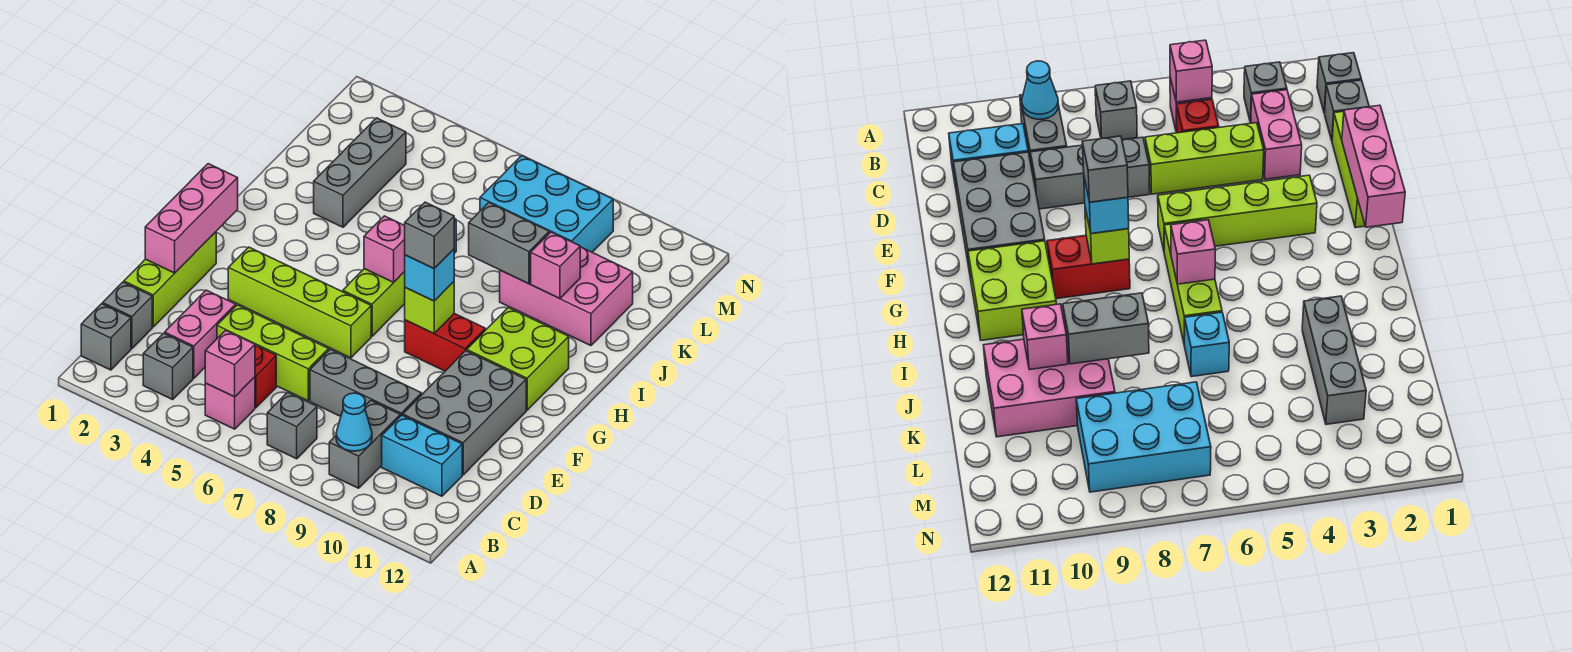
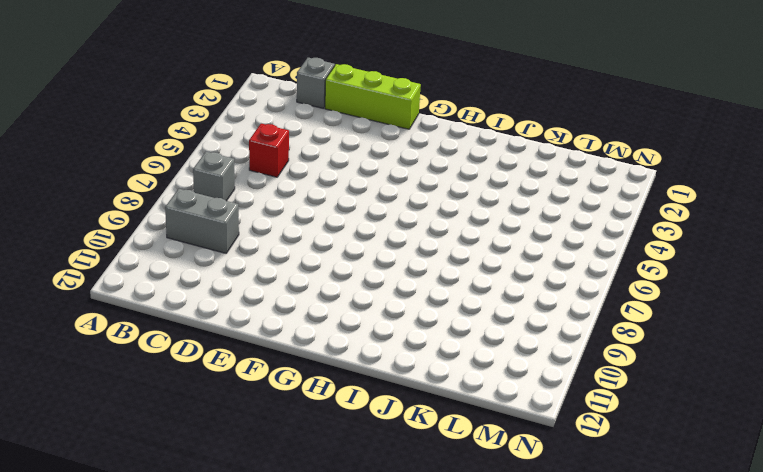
none -> grey 1x1 brick [81,304,131,370]
none -> grey 1x1 brick [143,333,193,400]
none -> pink 1x1 brick [205,377,255,429]
none -> pink 1x2 brick [165,290,236,378]

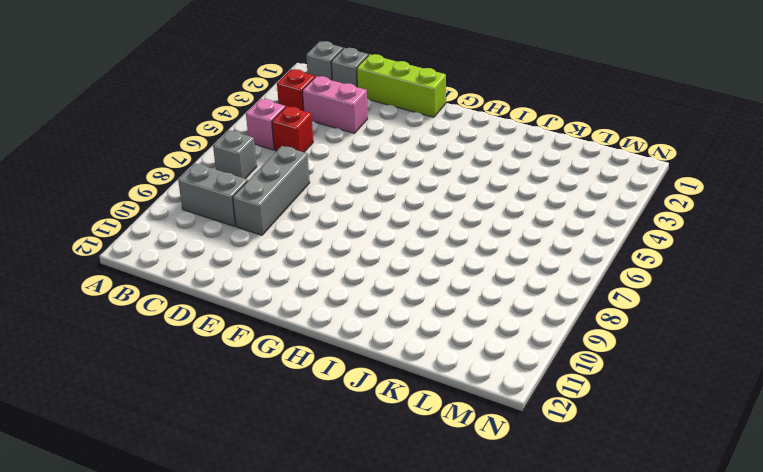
red 1x1 brick [277,69,315,111] -> grey 1x1 brick [143,333,193,400]
none -> cyan 1x2 brick [382,415,462,496]
none -> lime 1x3 brick [217,305,329,401]
none -> grey 2x3 brick [403,351,526,475]
none -> lime 1x4 brick [228,247,371,358]

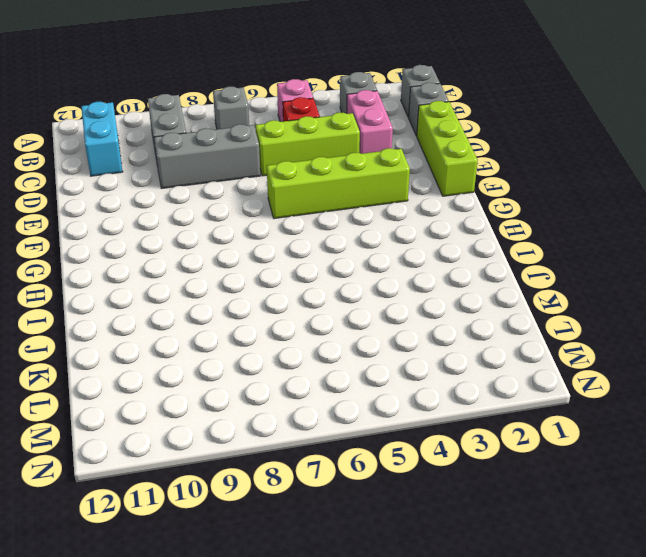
cyan 1x2 brick [81,102,123,176] -> cyan 1x2 brick turned to [382,415,462,496]
none -> grey 2x3 brick [403,351,526,475]
none -> lime 1x3 brick [343,269,405,336]
none -> red 1x2 brick [405,313,485,371]
none -> lime 2x2 brick [467,308,569,410]

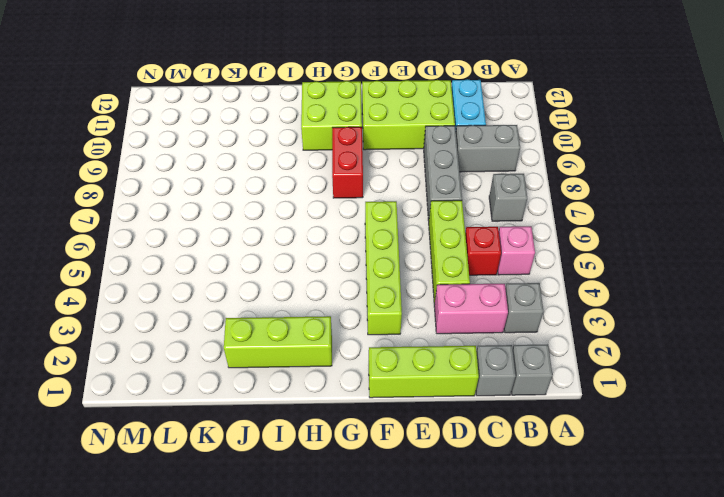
lime 2x3 brick [362,80,455,150] -> grey 2x3 brick [403,351,526,475]
lime 1x3 brick [224,316,332,368] -> lime 1x3 brick moved to [343,269,405,336]
none -> grey 1x3 brick [314,118,406,227]
none -> cyan 1x1 brick [1184,312,1229,377]
none -> pink 2x3 brick [500,232,633,346]
none -> cyan 2x3 brick [480,156,613,252]

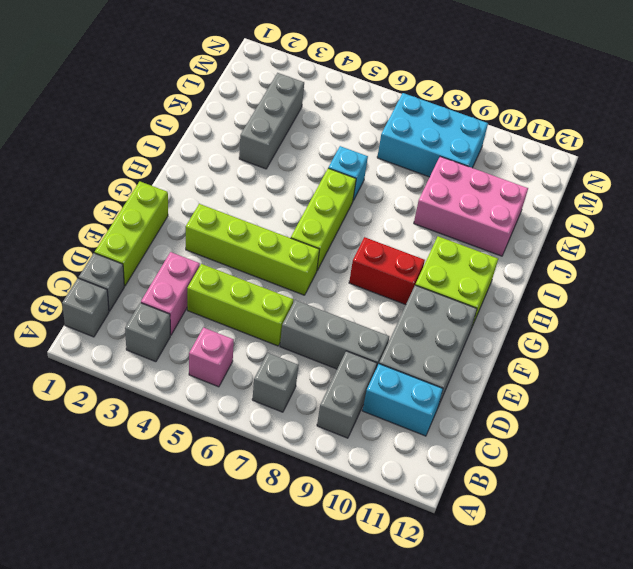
none -> red 1x1 brick [255,345,276,408]
none -> pink 1x1 brick [205,330,255,397]
none -> cyan 1x1 cone [336,393,372,451]
none -> pink 1x3 brick [145,164,238,273]

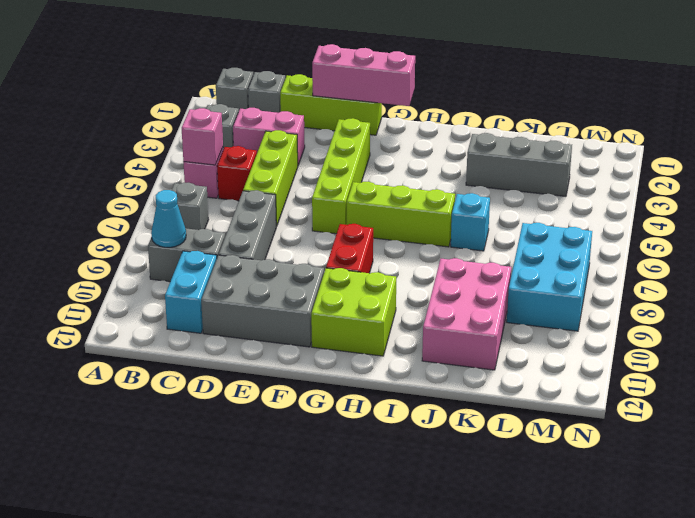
none -> lime 1x1 brick [405,282,454,333]
none -> pink 1x1 brick [364,216,405,282]
none -> grey 1x2 brick [469,203,549,284]
none -> pink 1x1 brick [531,232,580,299]

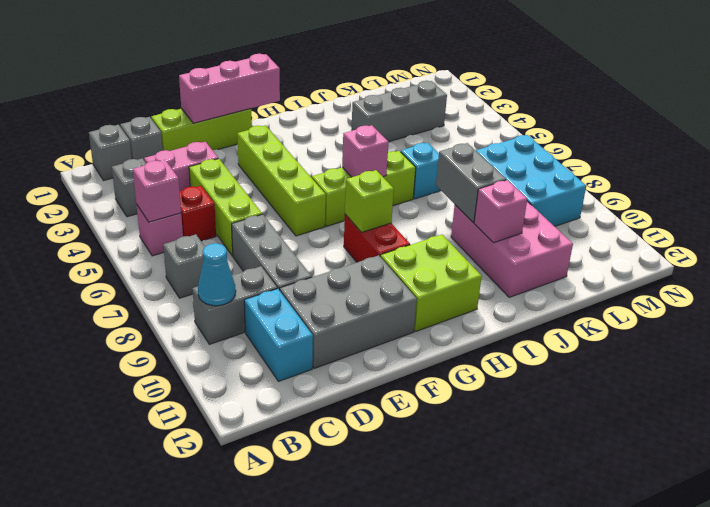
none -> cyan 1x1 brick [404,249,454,301]
none -> grey 1x1 brick [405,202,454,269]

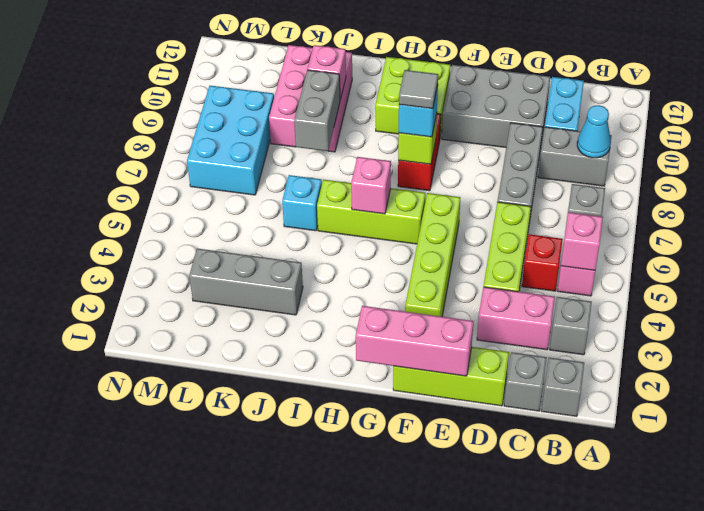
grey 1x1 tile [399,70,438,109] -> grey 1x1 brick [405,202,454,269]

